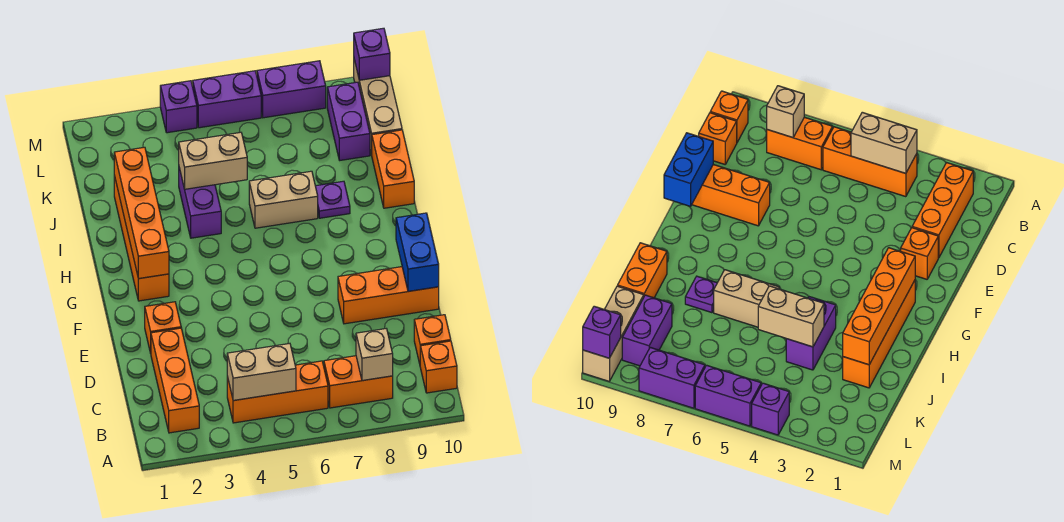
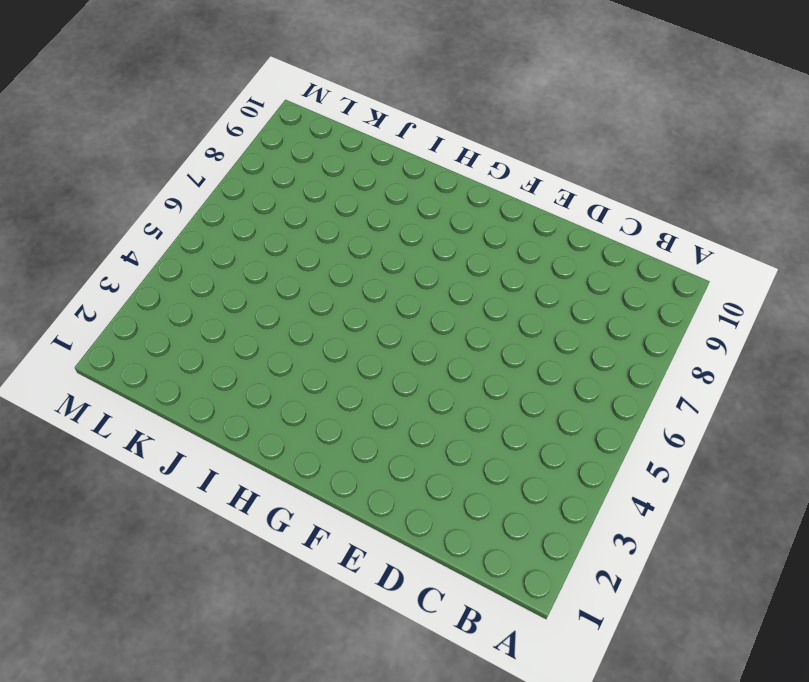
none -> orange 1x3 brick [151,328,199,433]
none -> orange 1x3 brick [227,361,328,423]
none -> orange 1x2 brick [324,356,393,408]

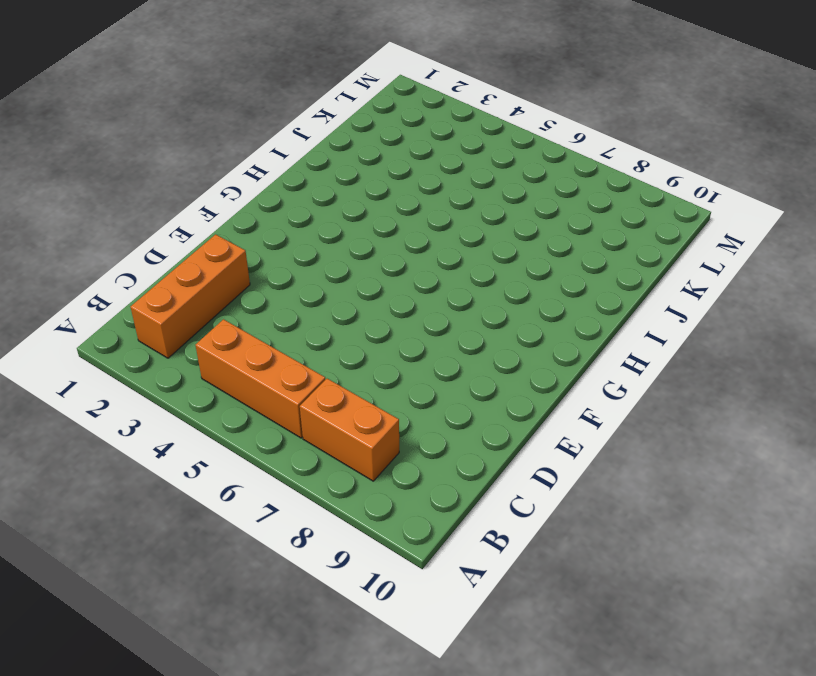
none -> orange 1x1 brick [420,341,457,393]
none -> orange 1x1 brick [414,315,451,364]
none -> orange 1x1 brick [145,302,181,353]

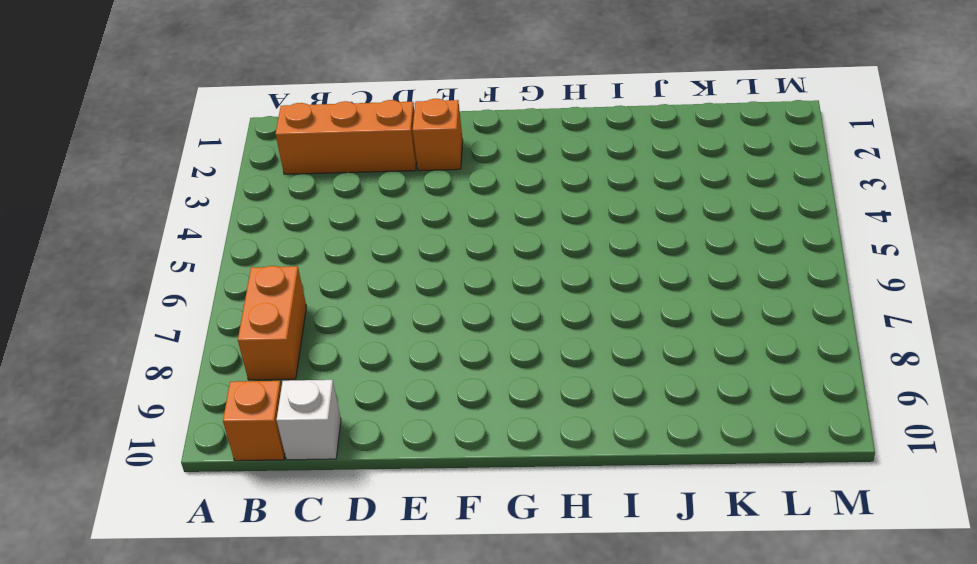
white 1x1 brick [277,380,341,460] -> orange 1x1 brick [414,315,451,364]
none -> orange 1x3 brick [227,361,328,423]
none -> orange 1x3 brick [338,267,439,324]
none -> orange 1x4 brick [114,175,169,301]

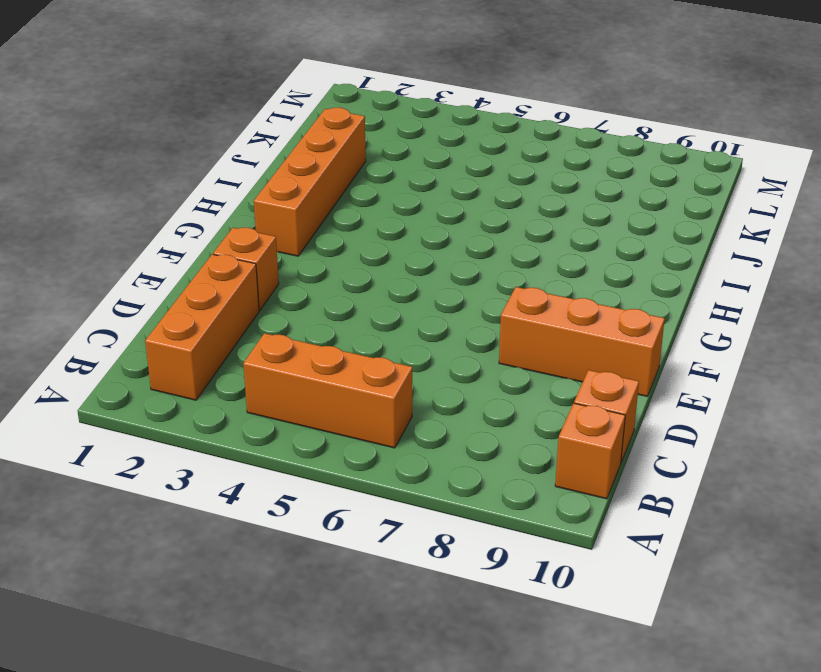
none -> orange 1x2 brick [324,356,393,408]
none -> purple 1x2 brick [179,168,221,238]
none -> tan 1x2 brick [249,171,318,228]

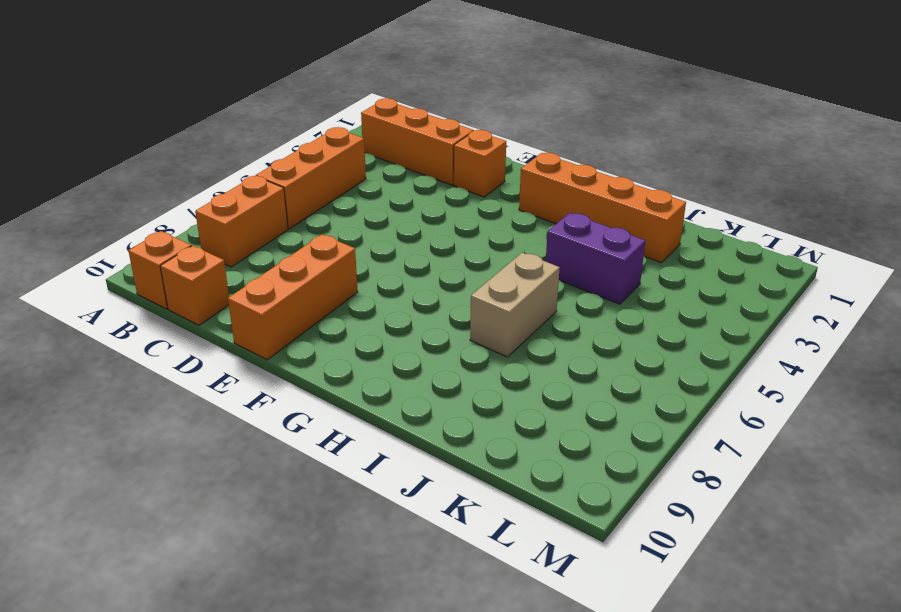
none -> purple 1x1 plate [316,181,350,218]
none -> orange 1x2 brick [372,130,414,208]
none -> purple 1x2 brick [327,82,370,160]

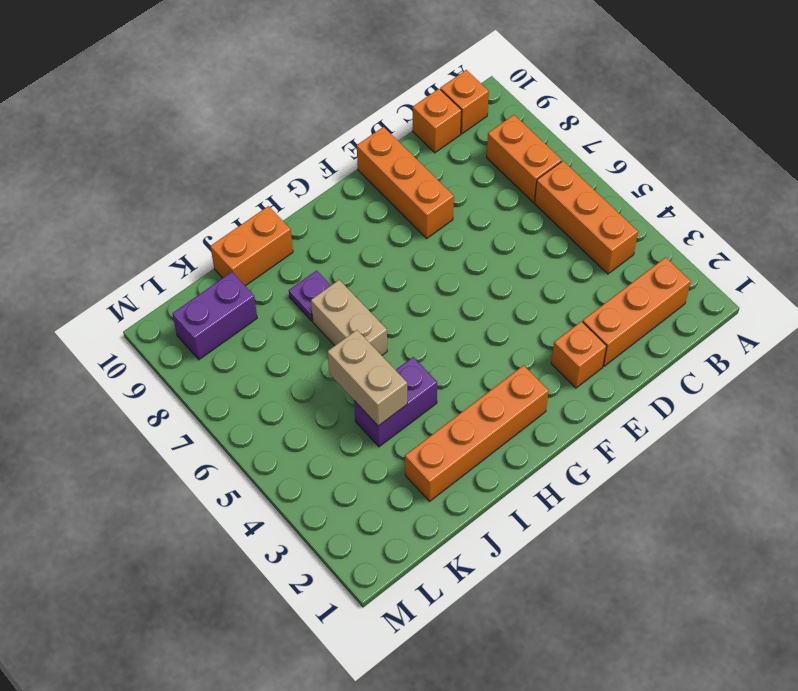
none -> tan 1x3 brick [354,60,402,155]
none -> purple 1x1 brick [160,81,197,133]
none -> purple 1x2 brick [193,71,261,128]

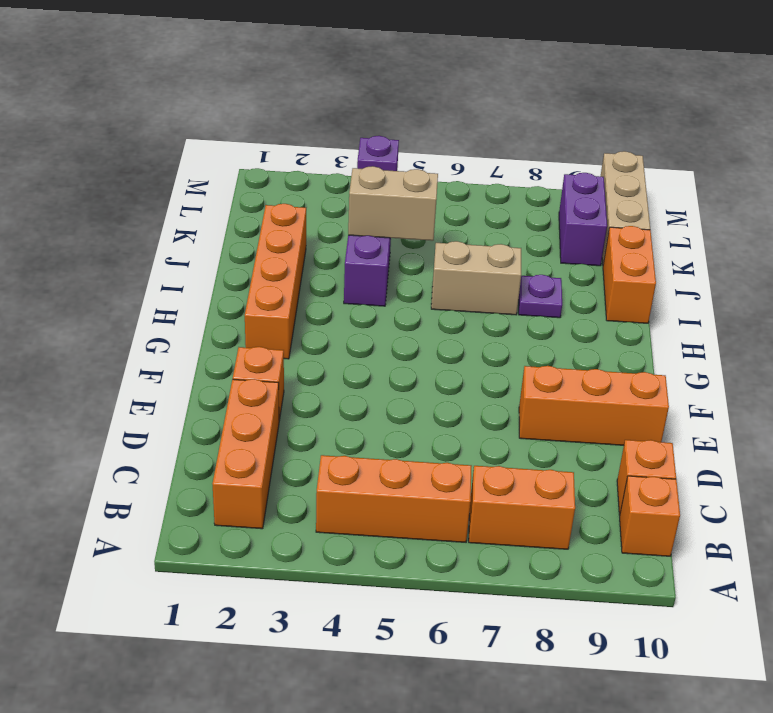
none -> purple 1x2 brick [193,71,261,128]
none -> purple 1x2 brick [257,61,326,118]
none -> tan 1x2 brick [227,343,296,401]

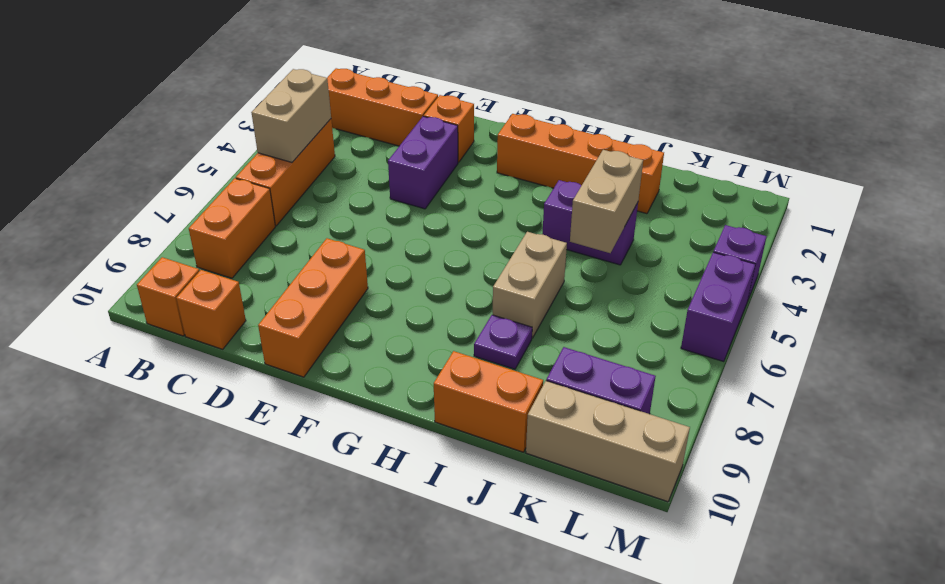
purple 1x2 brick [388,116,458,209] -> purple 1x2 brick moved to [257,61,326,118]
none -> tan 1x1 brick [356,329,393,381]
none -> blue 1x2 brick [396,213,439,291]
none -> orange 1x4 brick [114,147,169,279]

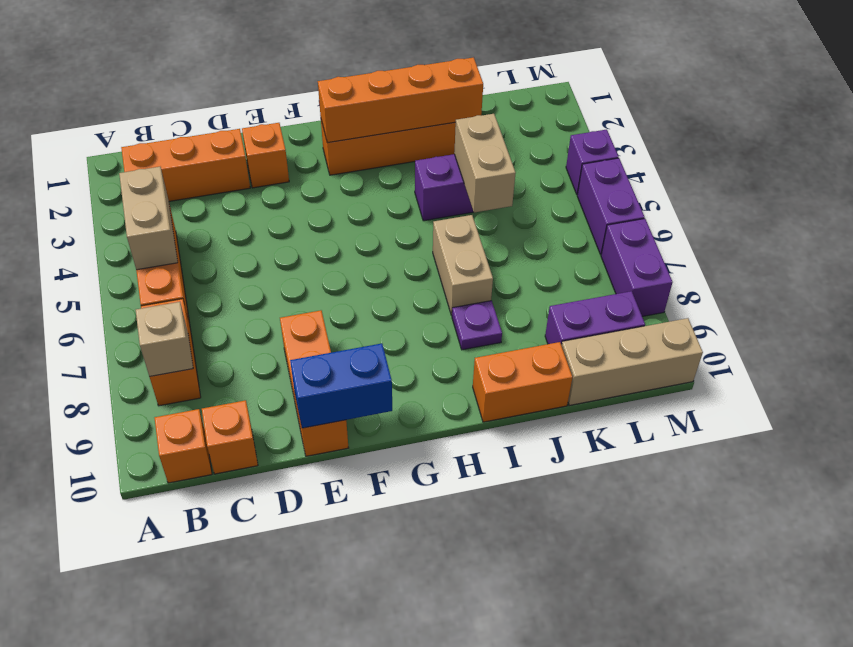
none -> purple 1x1 brick [354,28,390,80]

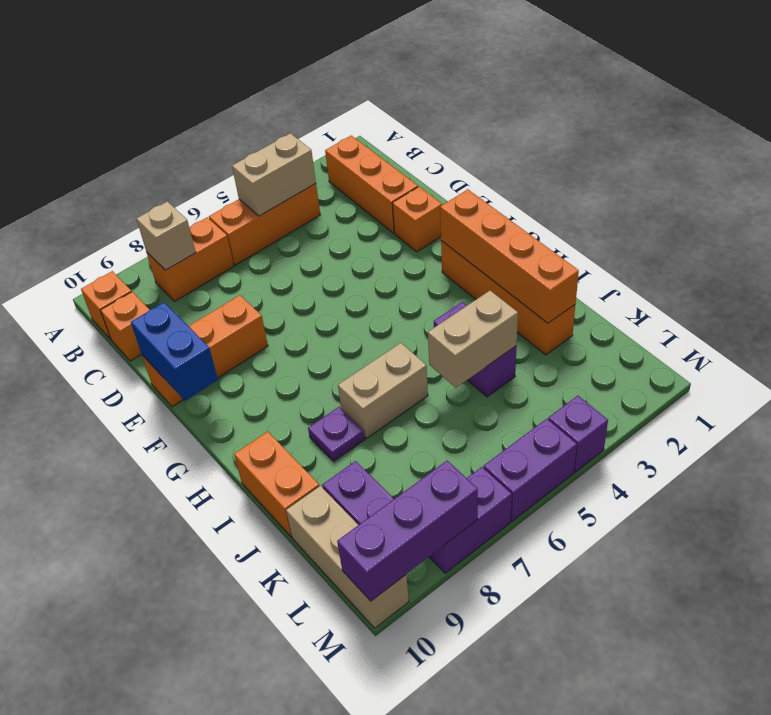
purple 1x3 brick [337,461,478,601] -> purple 1x1 brick [354,28,390,80]

